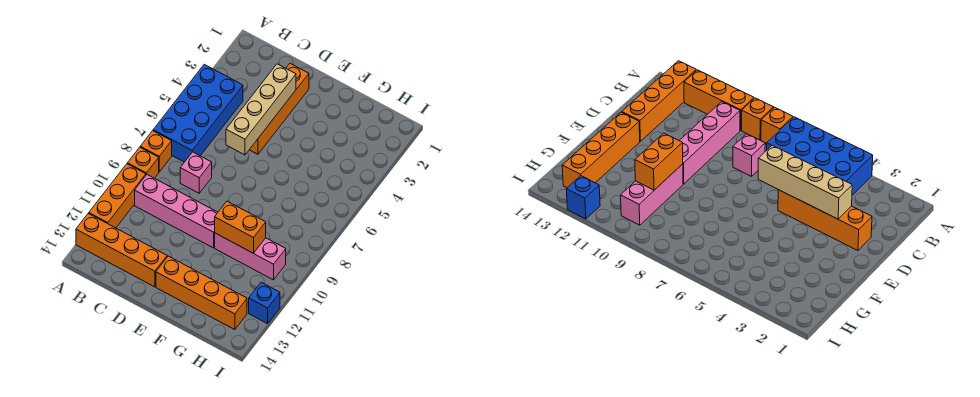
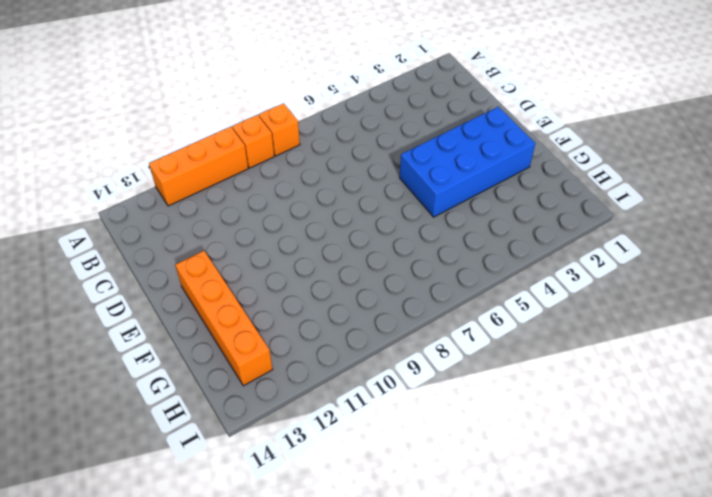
blue 2x4 brick [400,107,535,217] -> blue 2x4 brick moved to [153,64,243,162]
none -> orange 1x4 brick [76,213,167,287]
none -> pink 1x4 brick [135,175,218,248]
none -> pink 1x1 brick [180,152,212,193]

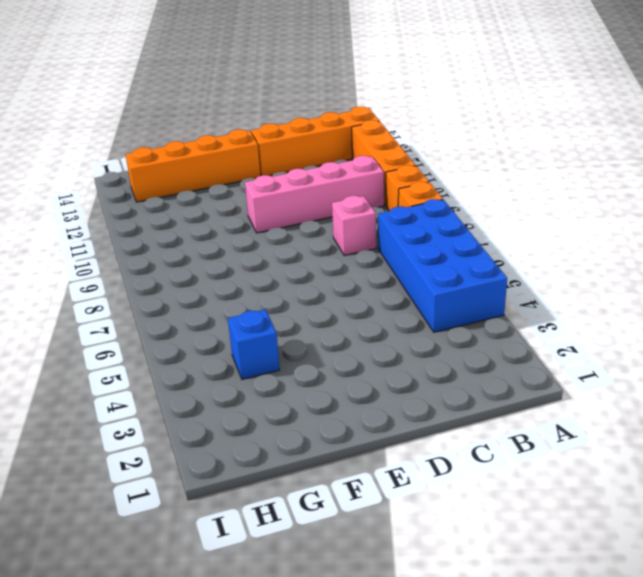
blue 1x1 brick [228,309,280,379] -> blue 1x1 brick moved to [249,282,280,324]
none -> orange 1x4 brick [250,63,309,154]
none -> pink 1x3 brick [215,233,286,280]
none -> tan 1x4 brick [226,64,296,155]

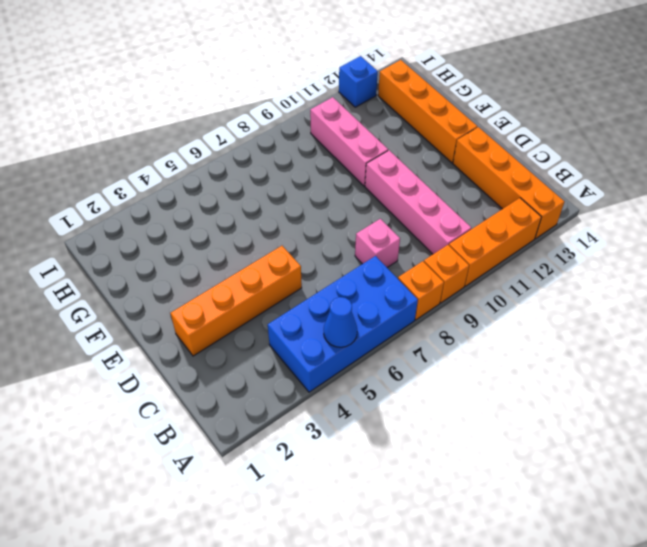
blue 1x1 cone [324,297,357,347] -> none
none -> tan 1x4 brick [226,64,296,155]
none -> orange 1x2 brick [215,201,266,253]

